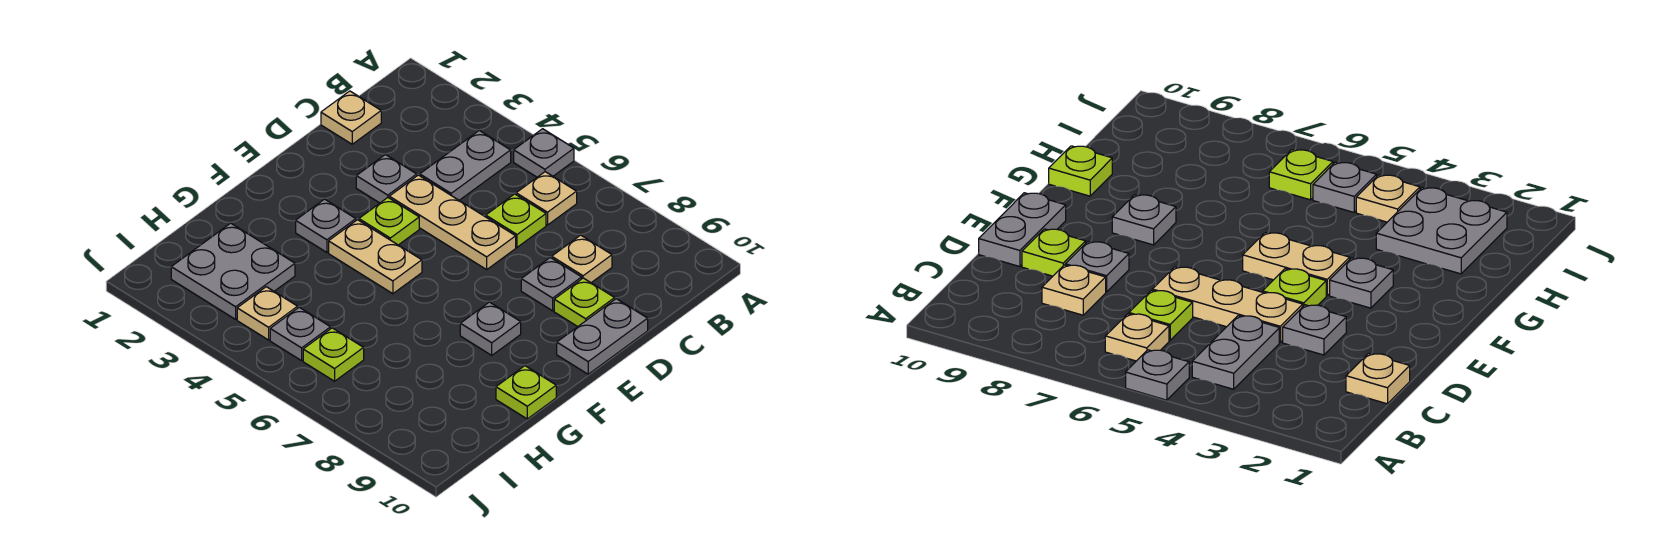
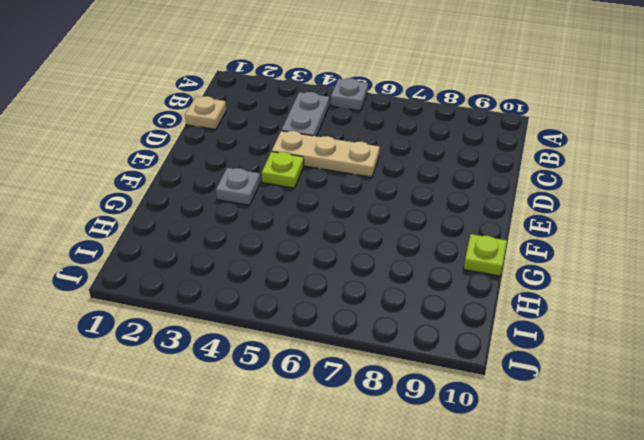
none -> tan 1x1 plate [516,172,577,225]
none -> lime 1x1 plate [486,194,546,247]
none -> tan 1x1 plate [552,235,612,283]

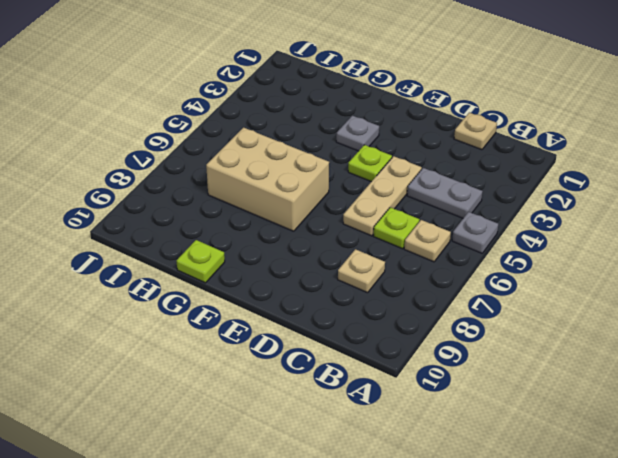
tan 2x3 brick [206,128,329,231] -> none
none -> grey 1x1 plate [356,155,417,203]
none -> grey 1x1 plate [521,258,582,311]
none -> lime 1x1 plate [554,278,615,327]

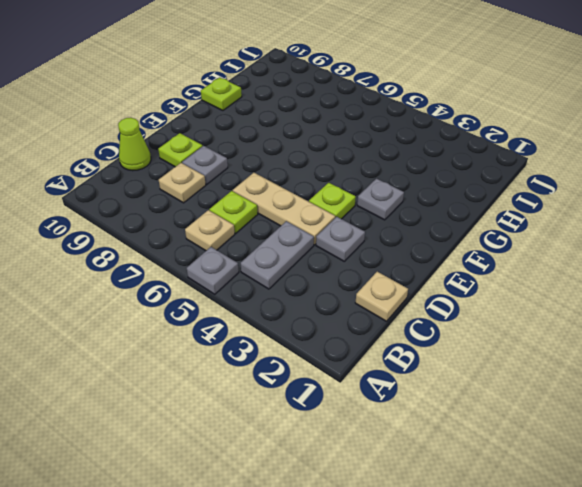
lime 1x1 cone [118,118,151,171] -> none
none -> grey 1x2 plate [557,299,648,374]
none -> tan 1x2 plate [329,220,422,294]
none -> grey 1x1 plate [460,302,521,355]

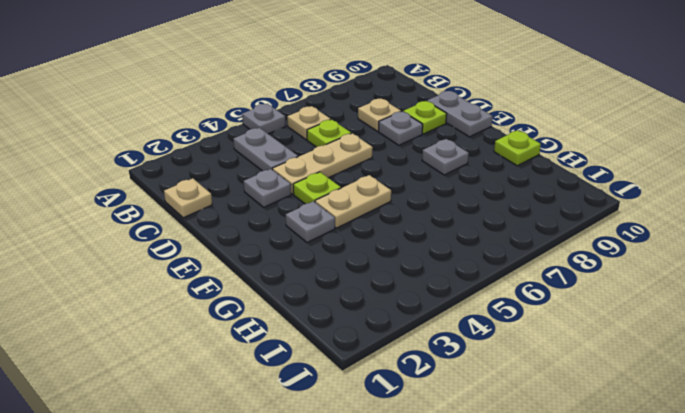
none -> grey 2x2 plate [171,223,295,319]
none -> tan 1x1 plate [237,287,298,340]
none -> grey 1x1 plate [270,307,331,361]

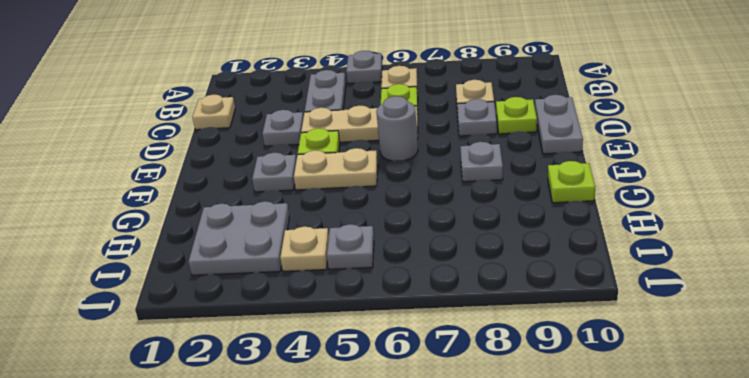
grey 1x1 round brick [376,96,418,161] -> none
none -> lime 1x1 plate [303,328,364,381]

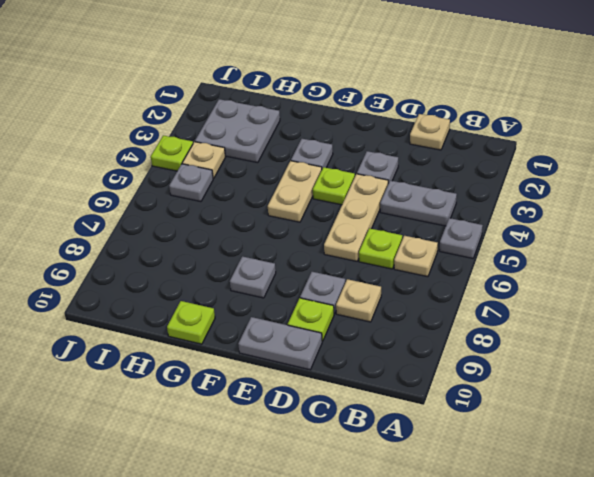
lime 1x1 plate [151,135,193,171] -> lime 1x1 plate moved to [303,328,364,381]

